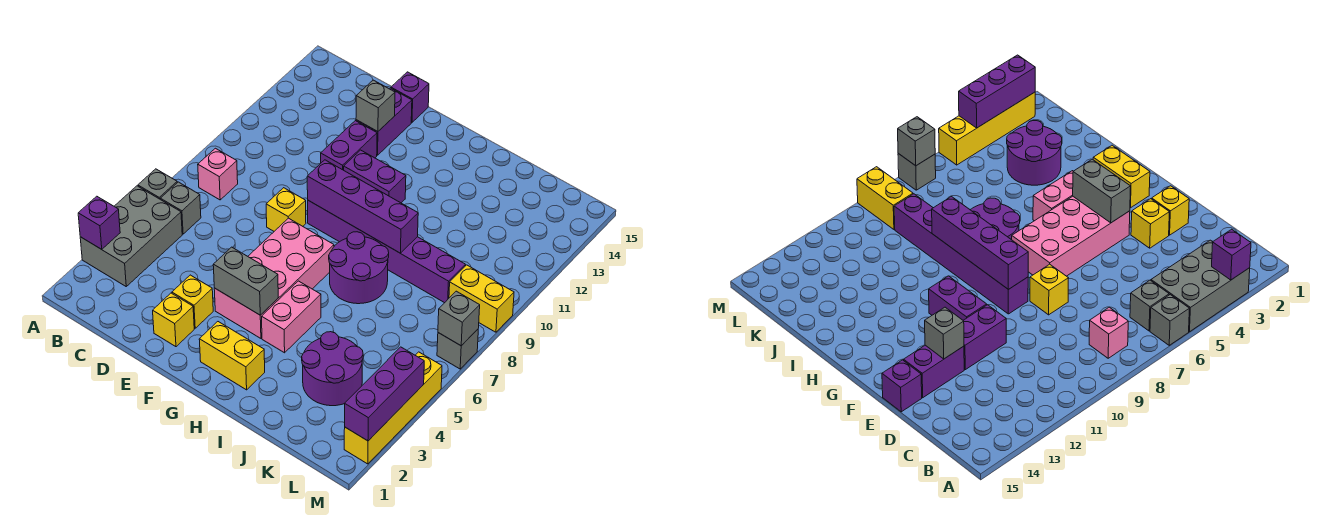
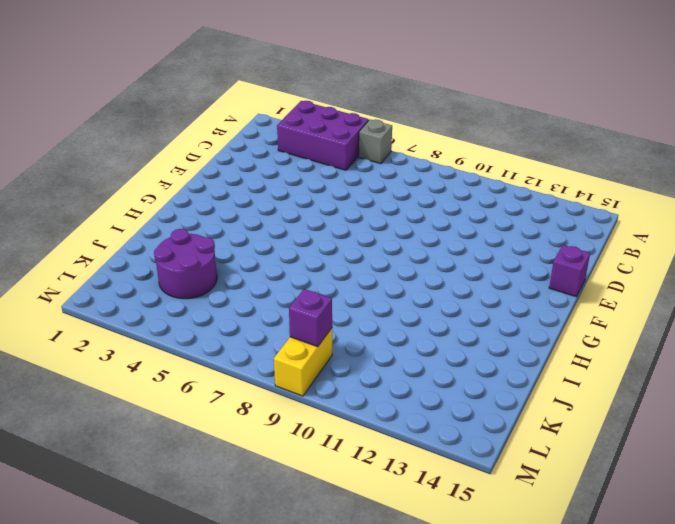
purple 2x3 brick [277,101,369,170] -> grey 2x3 brick [80,186,182,286]
purple 1x1 brick [289,289,332,347] -> purple 1x1 brick moved to [78,196,120,249]
none -> grey 1x1 brick [160,182,201,234]
none -> pink 1x1 brick [198,148,238,200]
none -> yellow 1x1 brick [153,293,194,347]

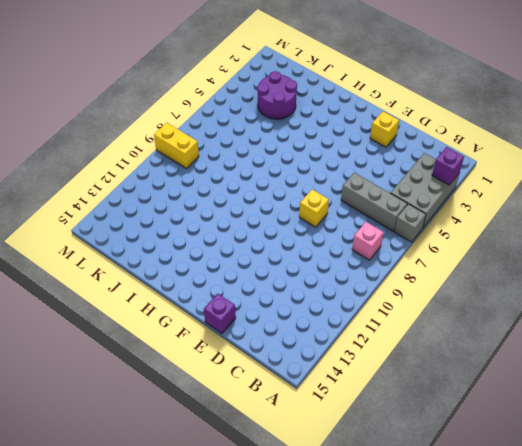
grey 1x3 brick [341,173,407,231] -> grey 1x1 brick [160,182,201,234]
none -> yellow 1x1 brick [172,275,213,328]
none -> purple 1x2 brick [321,121,377,170]
none -> purple 1x2 brick [356,88,412,155]

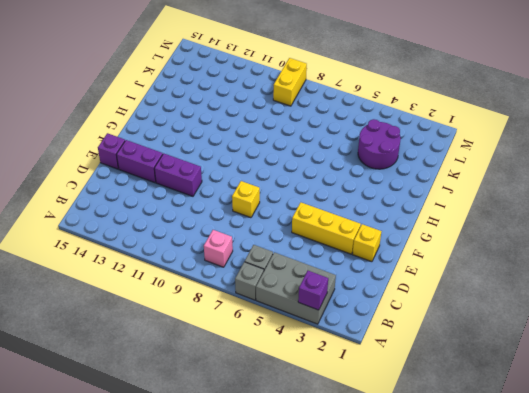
yellow 1x3 brick [292,202,361,254] -> yellow 1x1 brick [172,275,213,328]
none -> pink 2x4 brick [214,218,334,338]
none -> purple 1x6 brick [308,200,465,303]
none -> purple 1x2 brick [344,150,406,203]

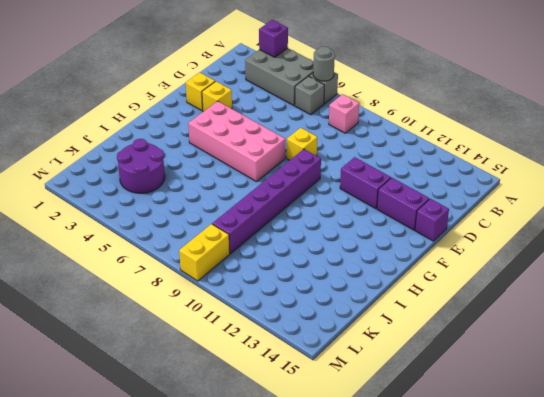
grey 1x1 round brick [313,46,335,81] -> none
none -> purple 1x2 brick [344,150,406,203]
none -> yellow 1x2 brick [199,322,265,390]
none -> pink 1x2 brick [262,281,321,353]

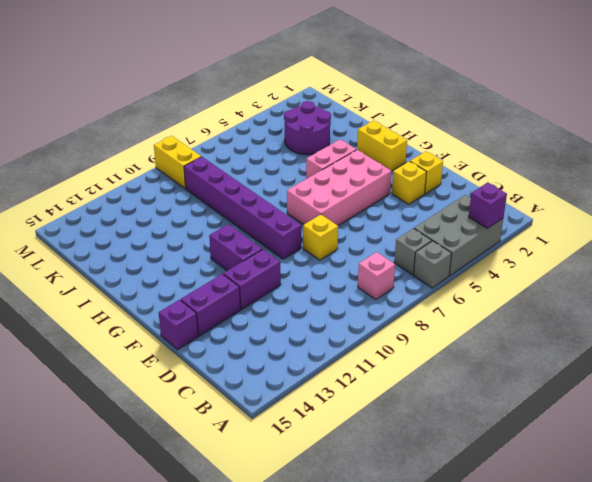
none -> purple 2x2 round brick [329,232,389,304]
none -> yellow 1x4 brick [344,352,442,464]
none -> grey 1x1 brick [437,329,478,369]

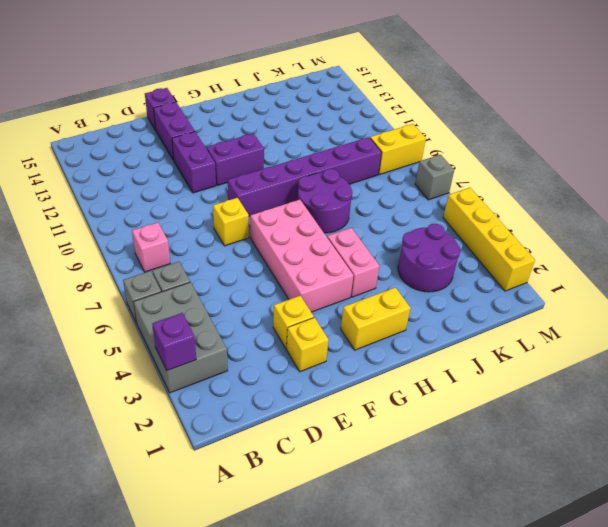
none -> grey 1x1 brick [356,80,395,132]
none -> grey 1x2 brick [213,247,278,315]
none -> purple 1x4 brick [307,160,418,253]

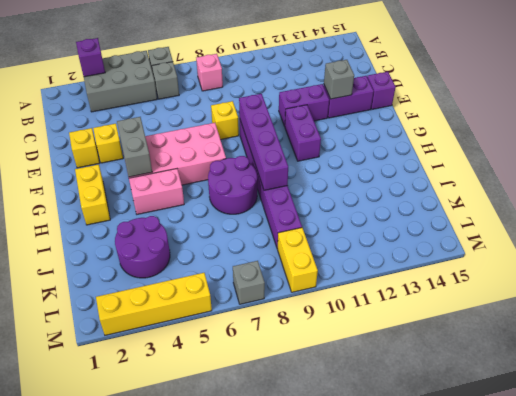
none -> purple 1x3 brick [345,347,424,441]
none -> grey 1x1 brick [438,291,480,346]

